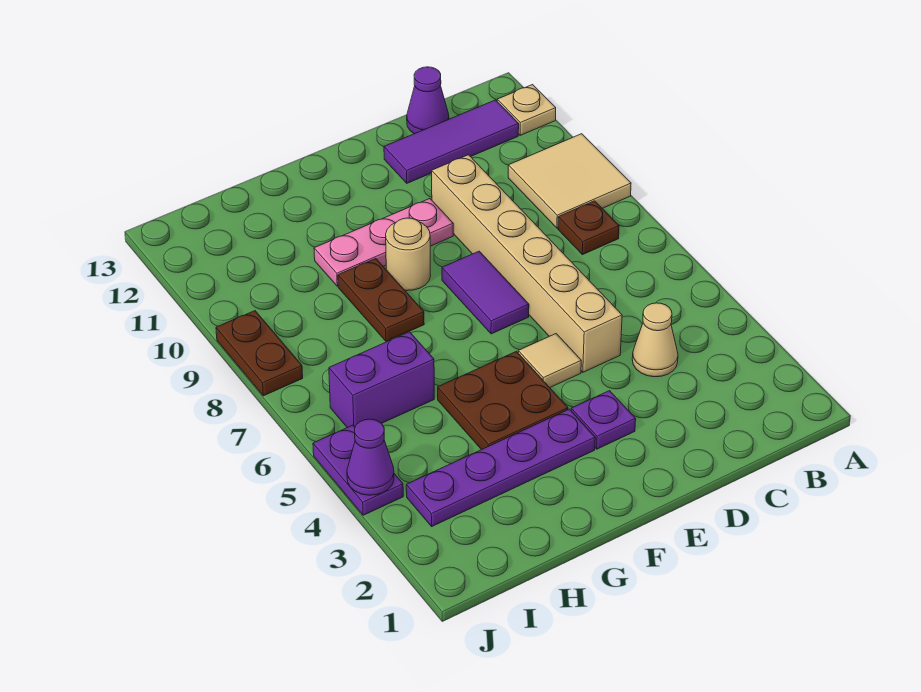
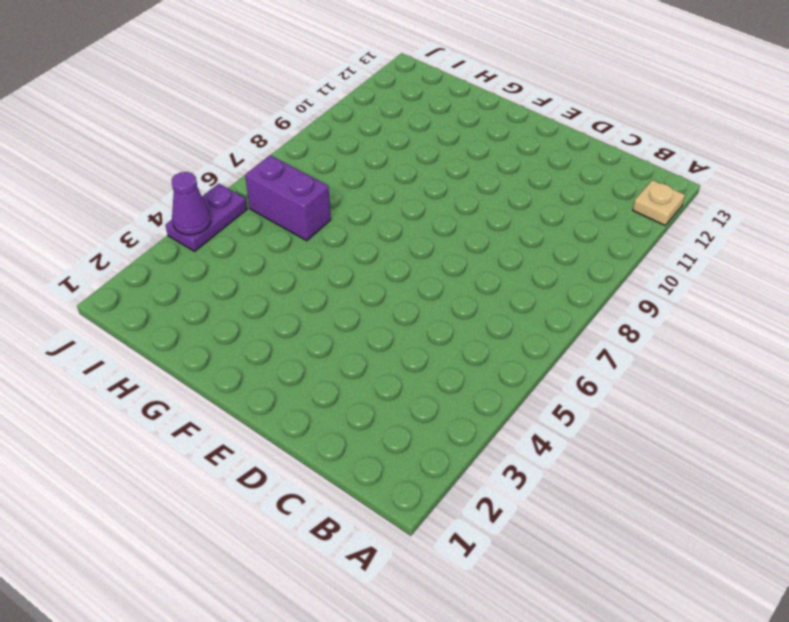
none -> tan 2x2 tile [508,134,631,228]
none -> brown 1x1 plate [558,201,619,255]
none -> purple 1x3 tile [384,100,519,183]

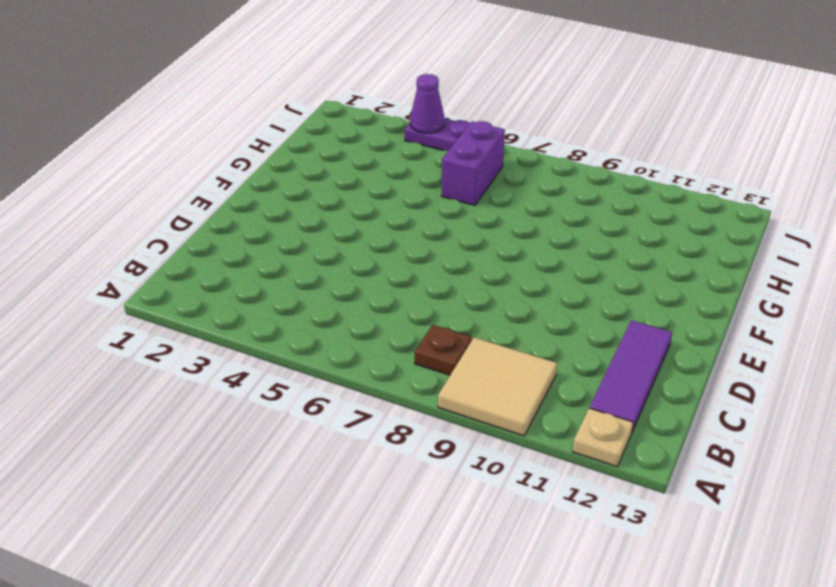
none -> tan 1x1 cone [632,303,678,377]
none -> purple 1x1 cone [407,67,449,134]
none -> tan 1x6 brick [432,155,622,372]

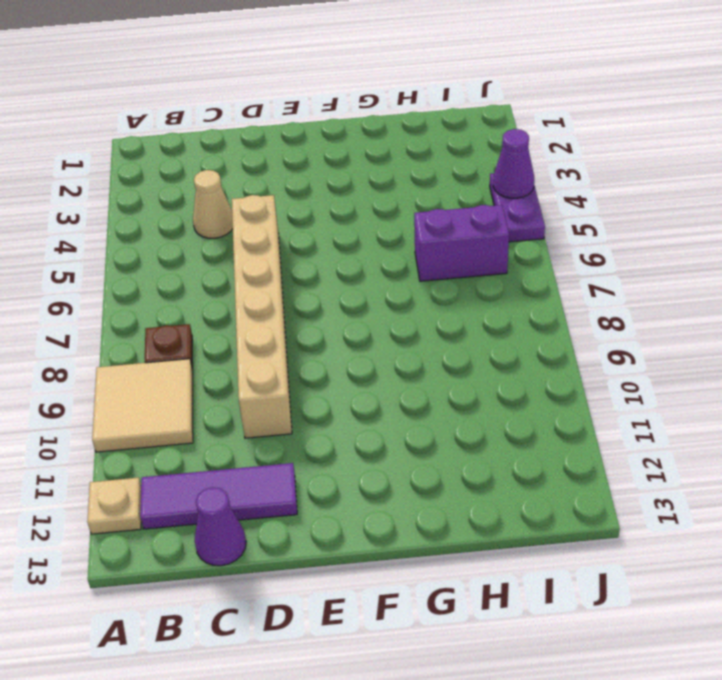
none -> purple 1x1 plate [571,391,636,449]
none -> tan 1x1 tile [518,334,581,387]
none -> purple 1x2 tile [442,251,529,334]

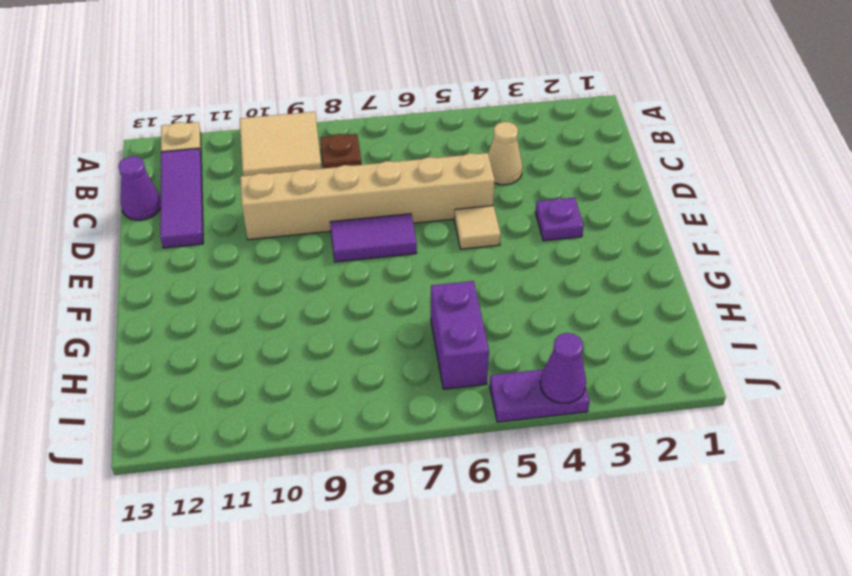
none -> pink 1x3 plate [314,199,453,286]
none -> purple 1x4 plate [406,409,595,526]
none -> brown 2x2 plate [438,351,568,450]

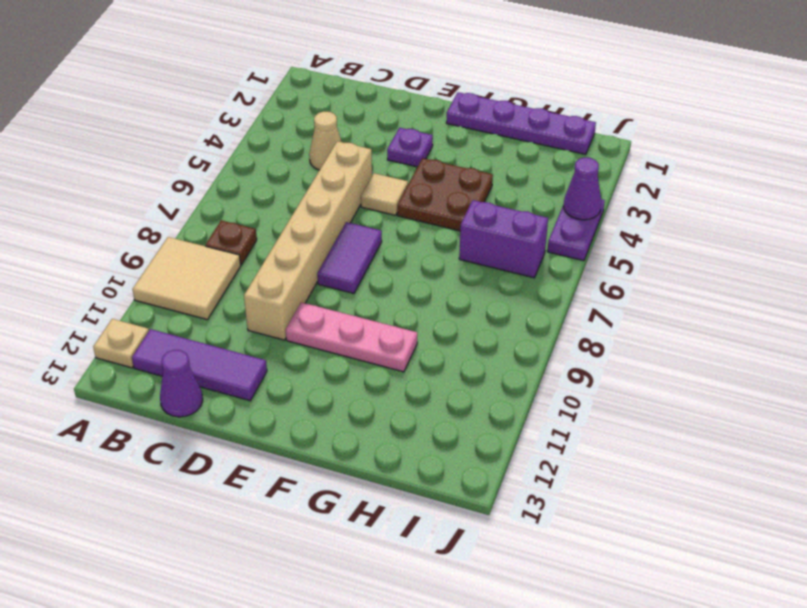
purple 1x4 plate [446,92,596,154] -> purple 1x4 plate moved to [406,409,595,526]
none -> tan 1x1 round brick [386,218,431,291]
none -> brown 1x2 plate [338,259,424,341]
none -> brown 1x2 plate [216,311,303,396]

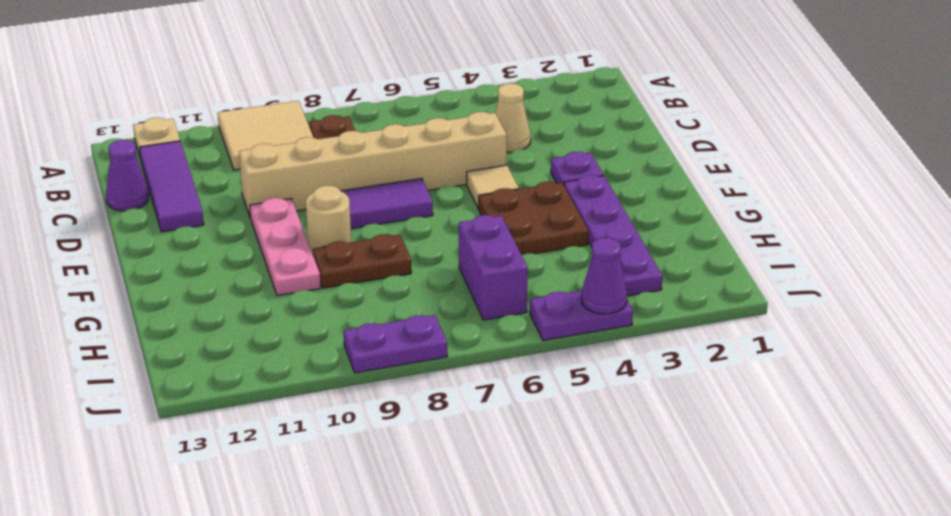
purple 1x2 plate [344,315,447,373] -> brown 1x2 plate [216,311,303,396]

